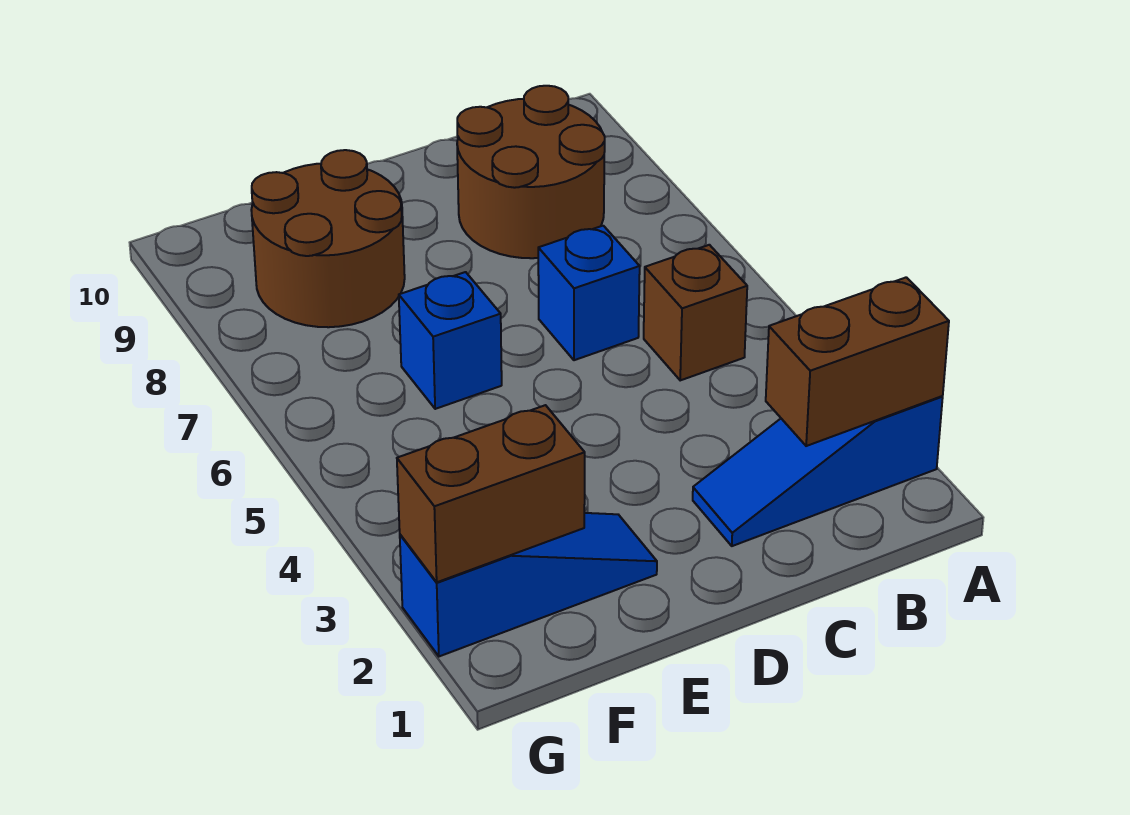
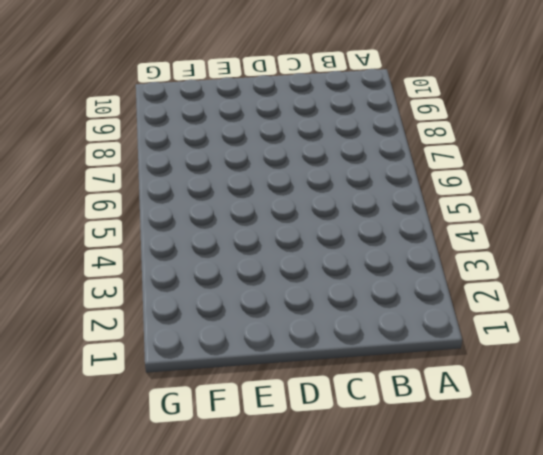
none -> blue 1x3 slope [693,396,943,546]
none -> brown 1x1 brick [644,245,747,380]

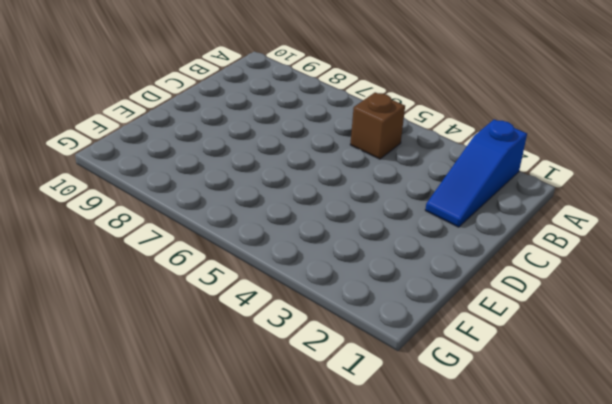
none -> brown 2x2 round brick [457,86,605,258]
none -> blue 1x1 brick [538,226,640,360]

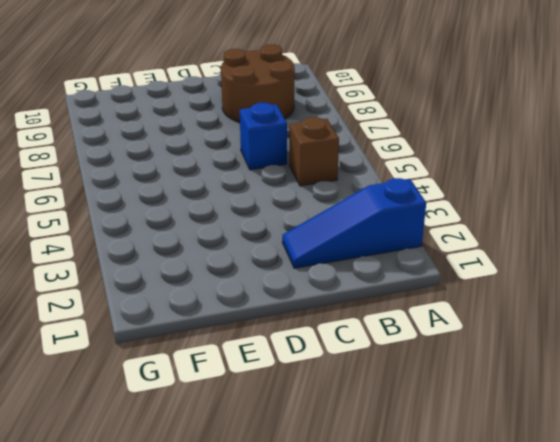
none -> blue 1x3 slope [400,513,657,656]
none -> blue 1x1 brick [399,272,502,409]

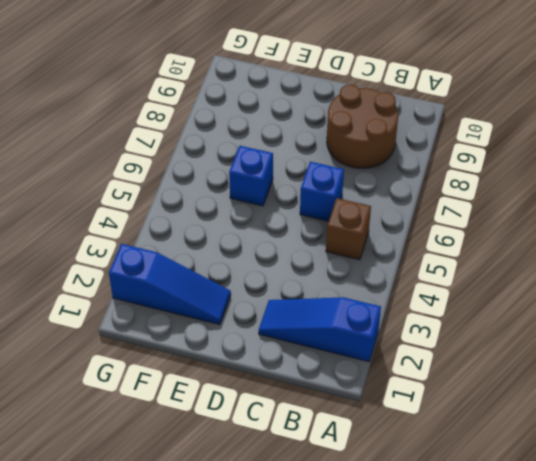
none -> brown 2x2 round brick [251,150,405,327]
none -> brown 1x2 brick [766,277,949,446]

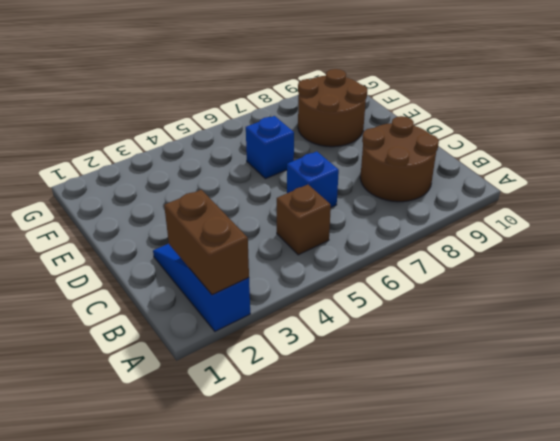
none -> blue 1x3 slope [400,513,657,656]
none -> brown 1x2 brick [397,405,585,582]

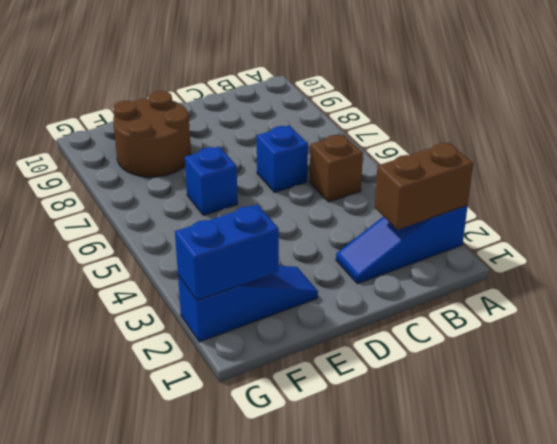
blue 1x2 brick [175,205,279,300] -> brown 1x2 brick [397,405,585,582]
none -> brown 2x2 round brick [457,86,605,258]

